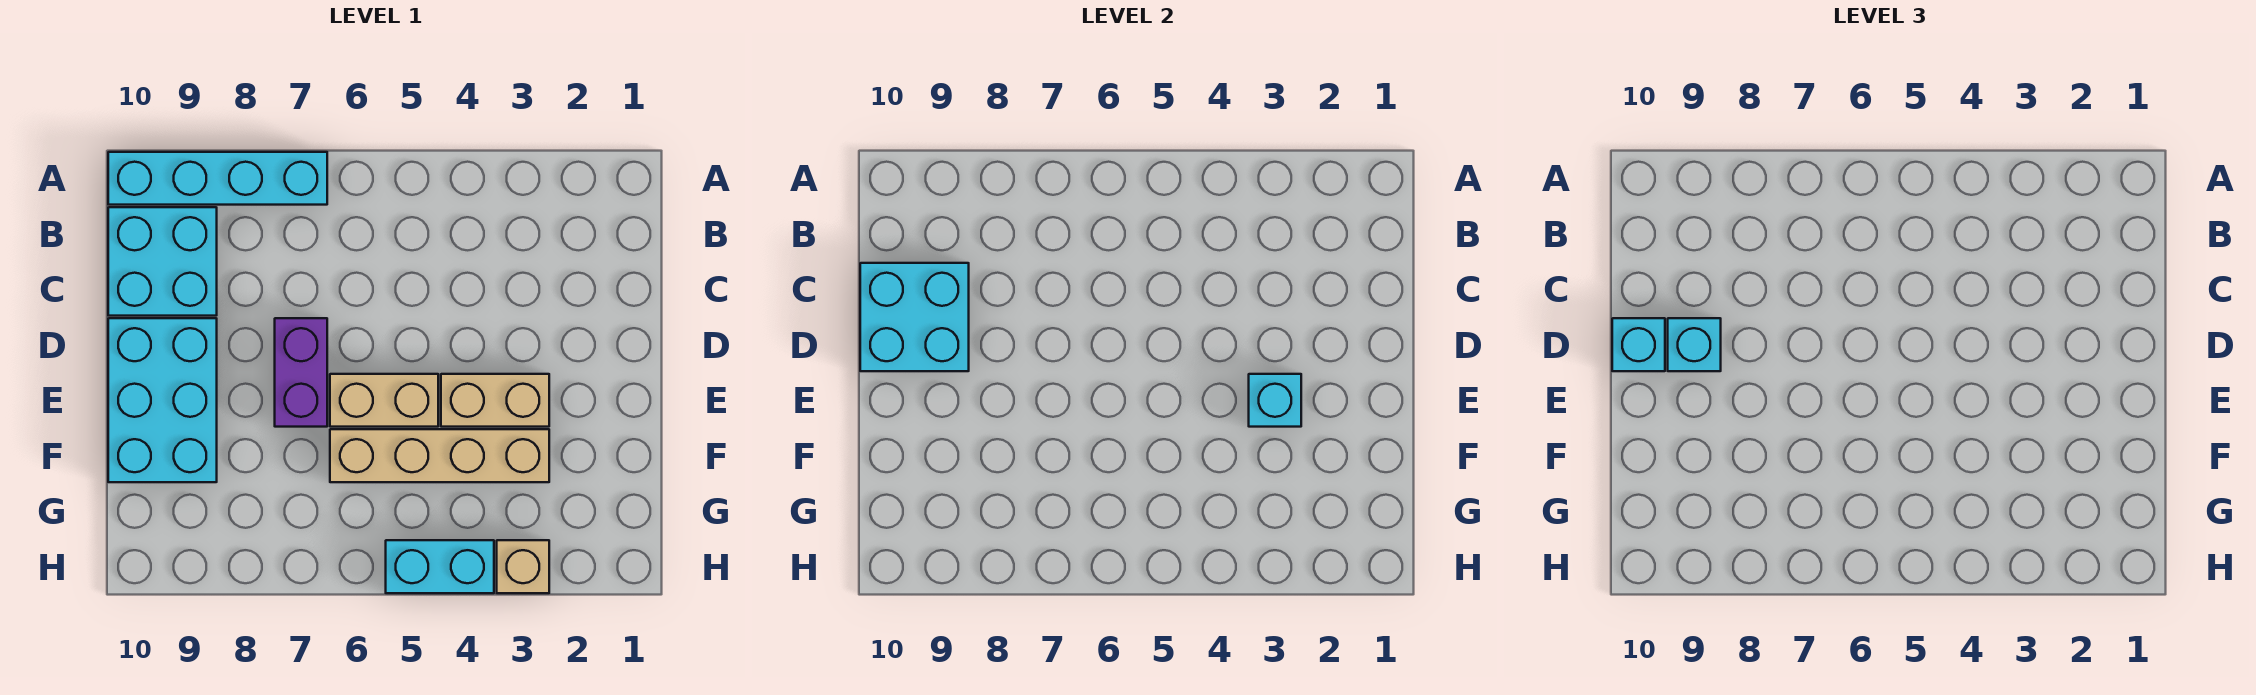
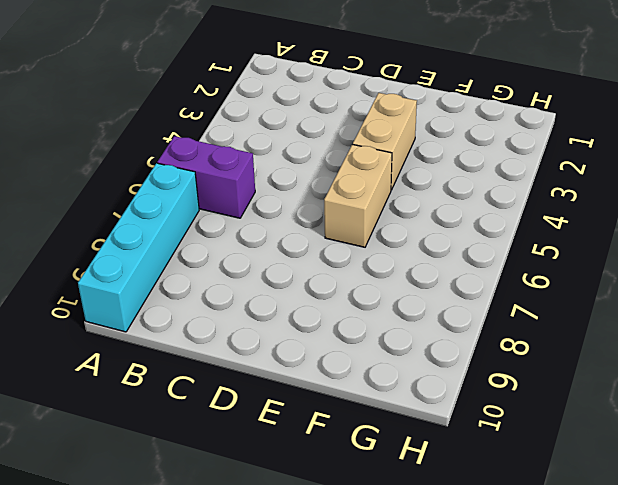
purple 1x2 brick [157,136,255,218] -> purple 1x2 brick moved to [275,318,327,427]
none -> cyan 2x2 brick [108,207,217,316]
none -> cyan 2x3 brick [108,318,217,482]
none -> tan 1x4 brick [330,429,549,482]

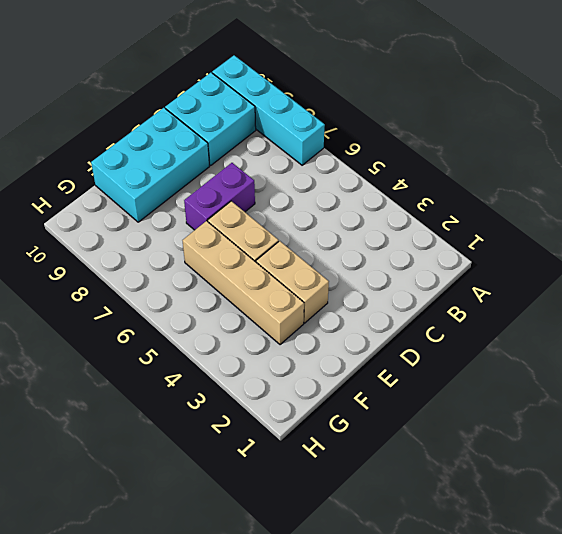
none -> tan 1x1 brick [497,540,549,593]
none -> cyan 1x2 brick [386,540,494,593]
none -> cyan 2x2 brick [860,263,969,371]

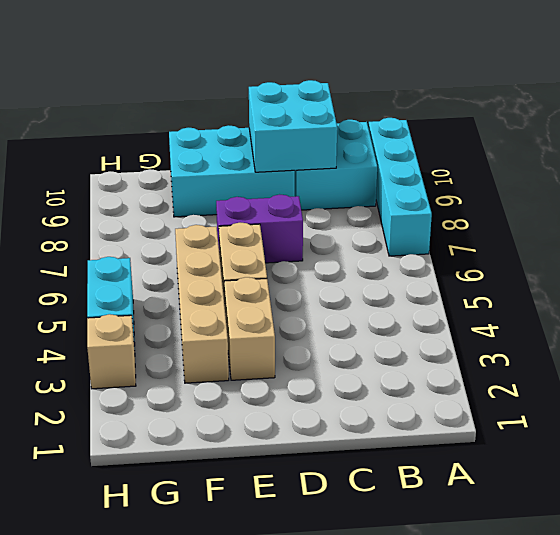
none -> cyan 1x1 brick [1249,374,1301,427]
none -> cyan 1x1 brick [1668,318,1721,371]
none -> cyan 1x1 brick [1612,318,1665,371]

